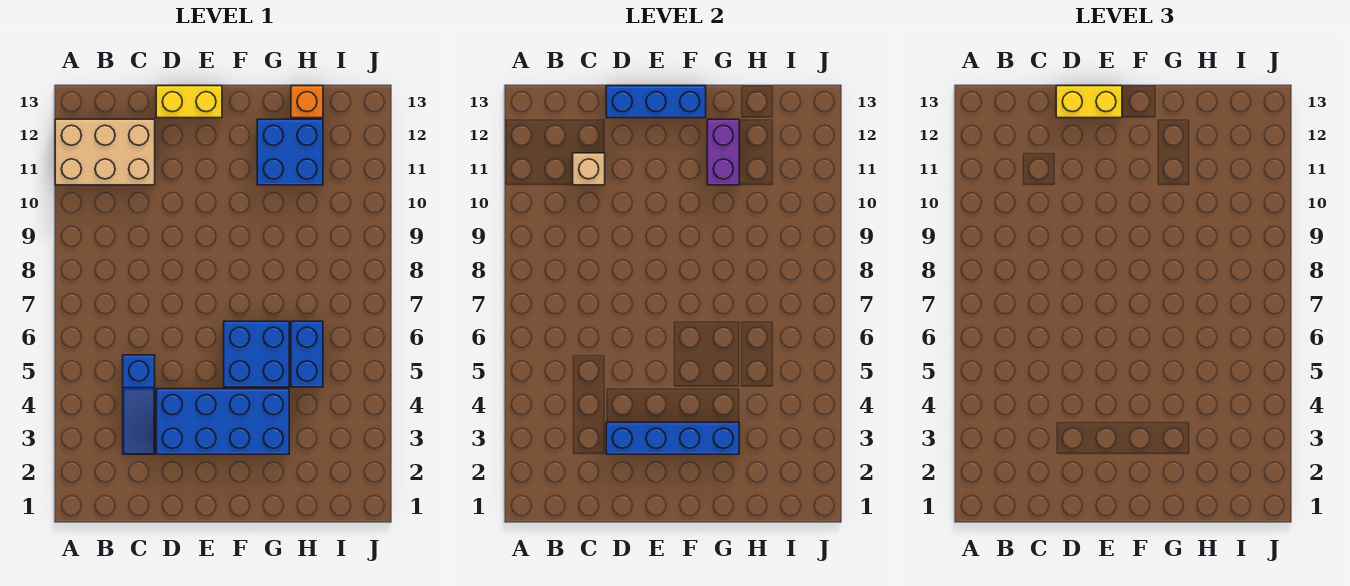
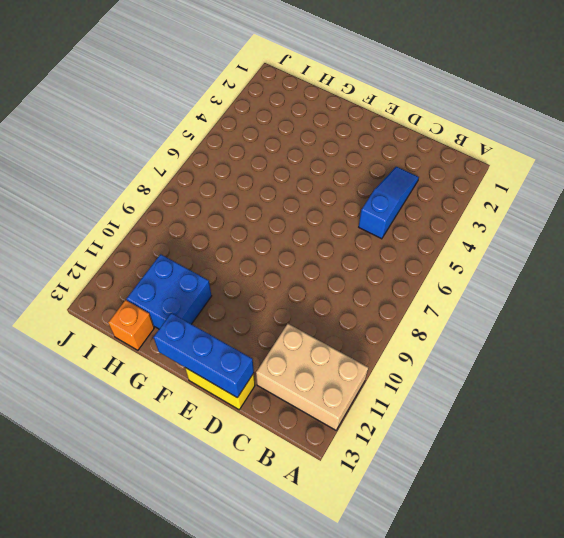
none -> blue 2x4 brick [156,389,289,454]
none -> blue 2x2 brick [224,321,289,387]
none -> blue 1x2 brick [291,321,323,387]

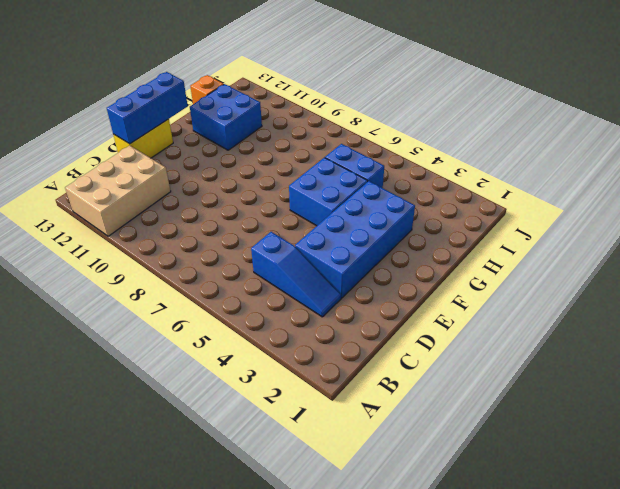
none -> tan 1x1 brick [573,153,605,185]
none -> blue 1x4 brick [606,422,739,454]
none -> purple 1x2 brick [707,119,739,185]

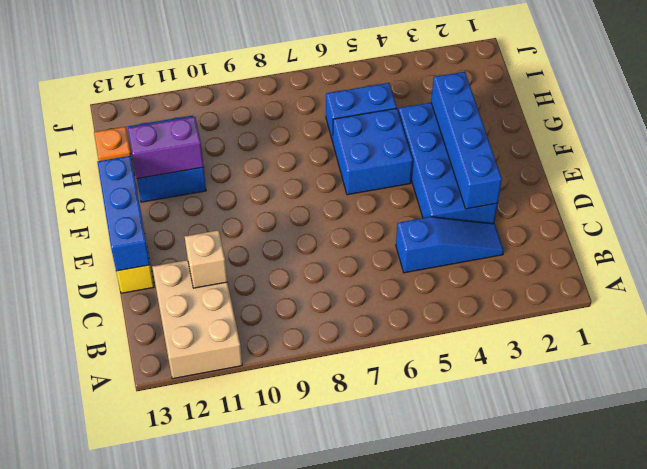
none -> yellow 1x2 brick [1056,86,1122,118]

